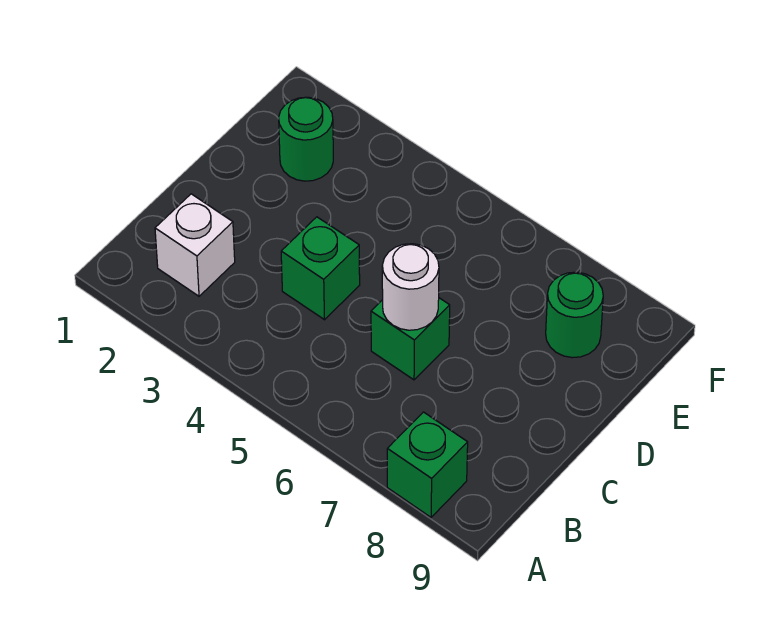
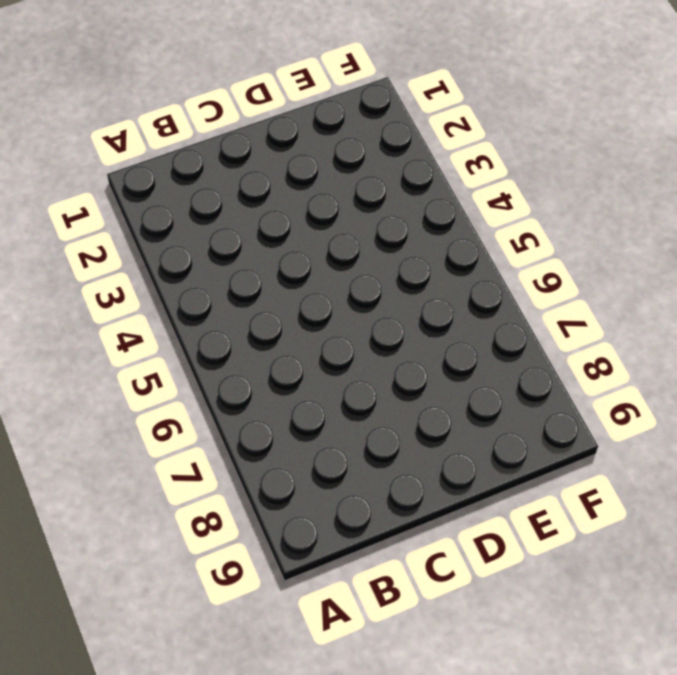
none -> green 1x1 brick [387,412,468,517]
none -> white 1x1 brick [155,194,235,296]

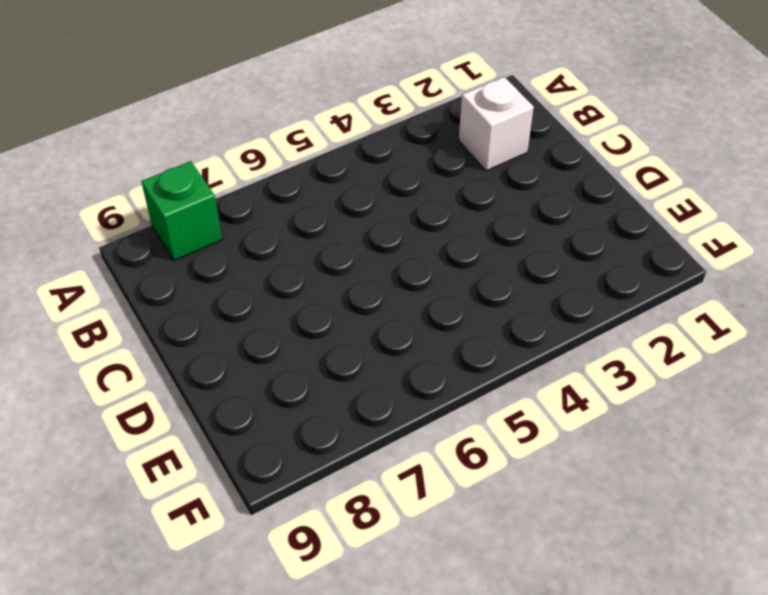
none -> green 1x1 brick [281,217,360,320]
none -> green 1x1 brick [371,298,450,380]

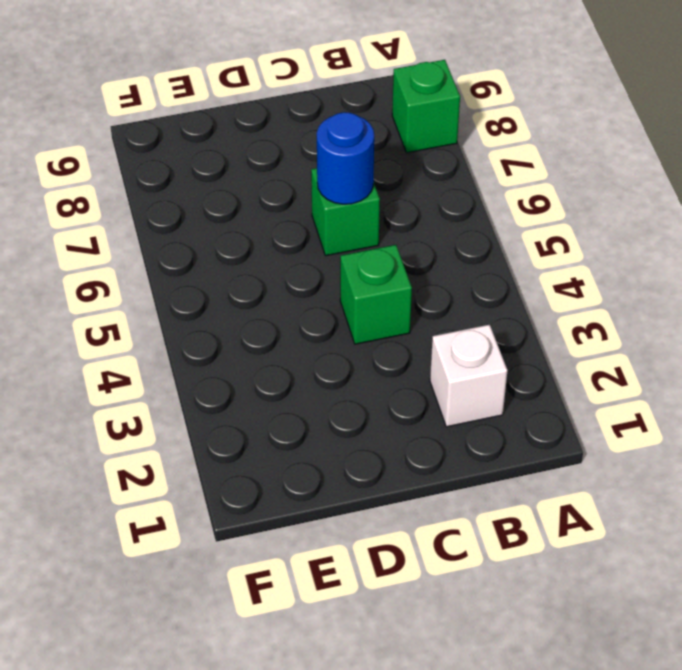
blue 1x1 round brick [317,112,374,204] -> white 1x1 round brick [382,244,439,330]
none -> green 1x1 round brick [279,97,333,181]
none -> green 1x1 round brick [546,272,603,358]

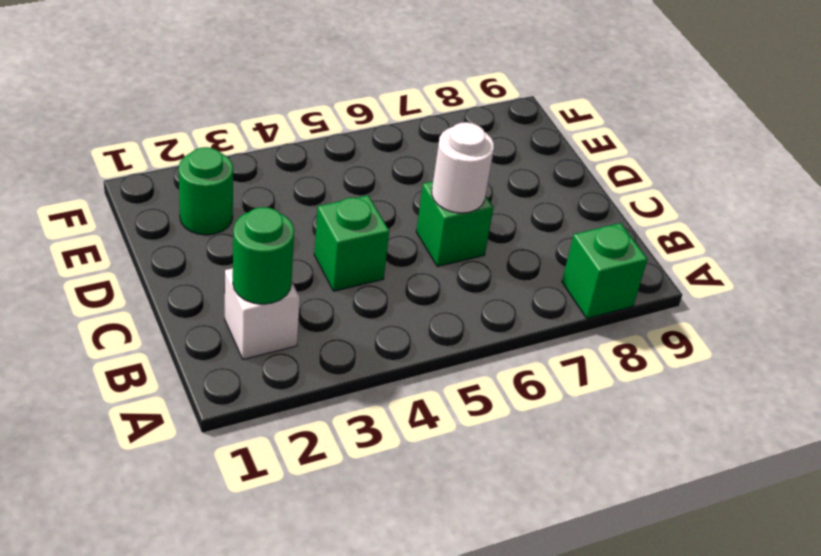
green 1x1 round brick [233,207,294,304] -> green 1x1 round brick moved to [546,272,603,358]

